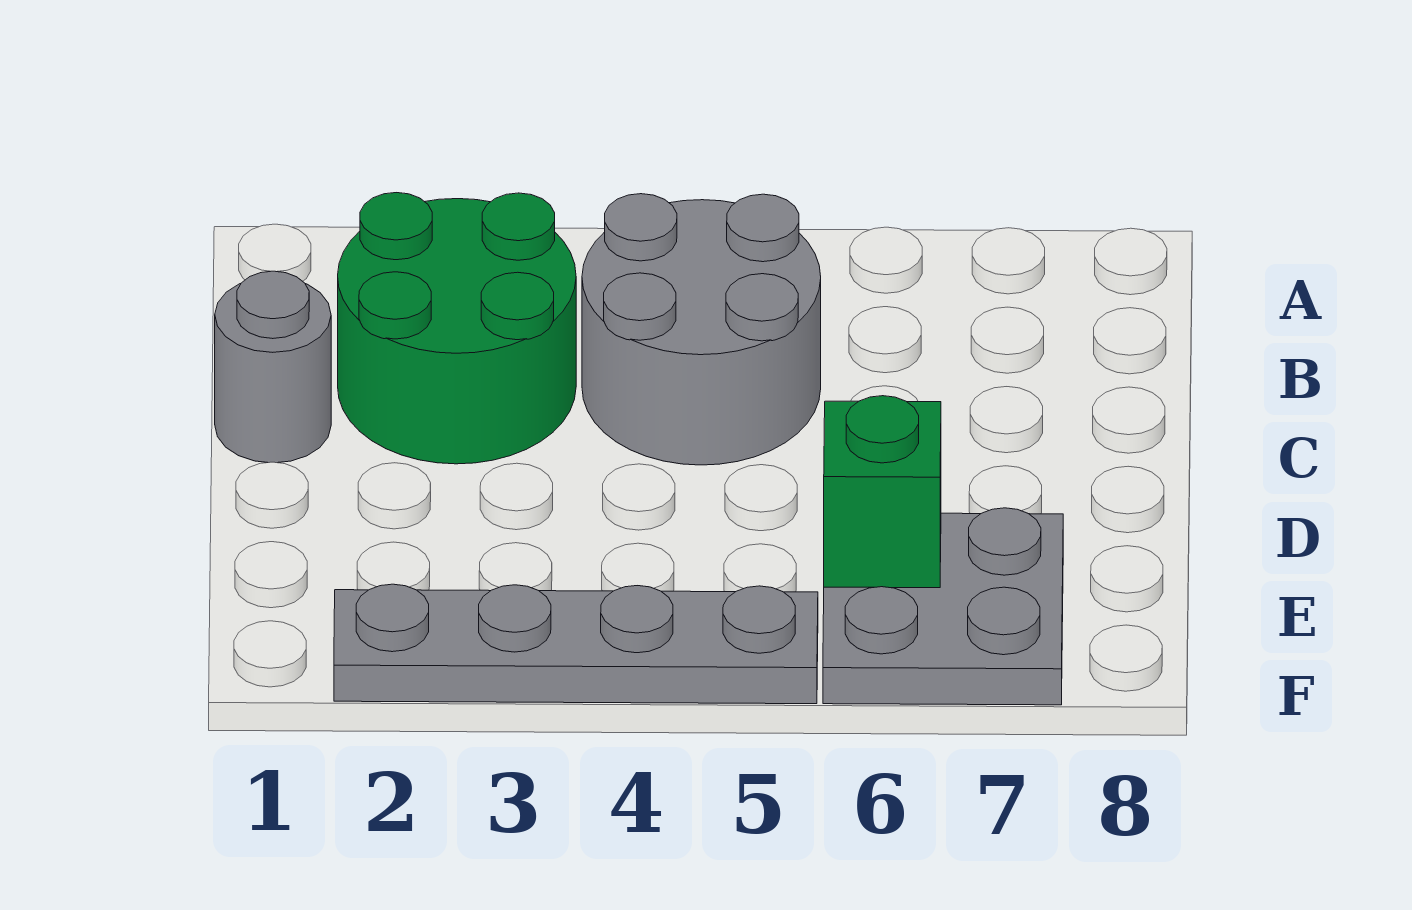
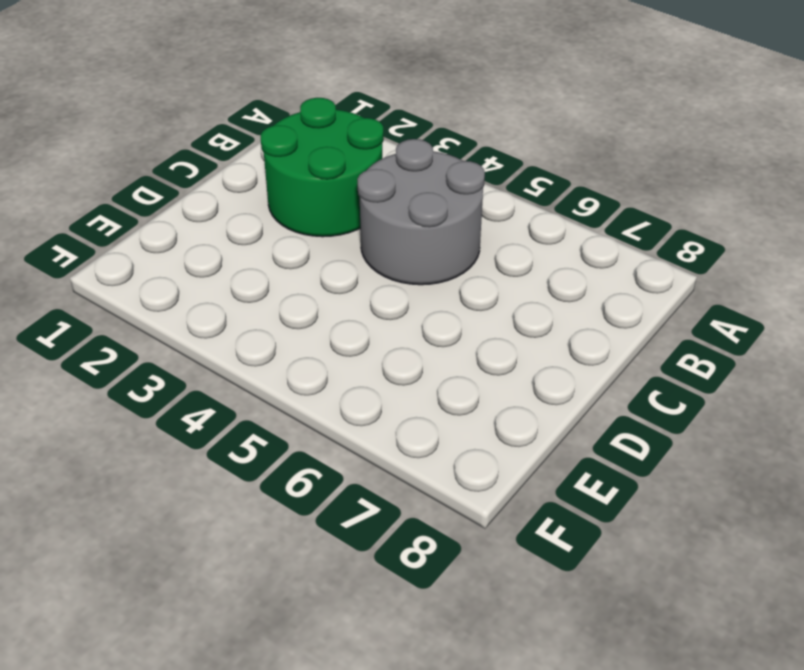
none -> grey 1x1 round brick [215,271,331,463]
none -> grey 2x2 plate [823,508,1063,705]

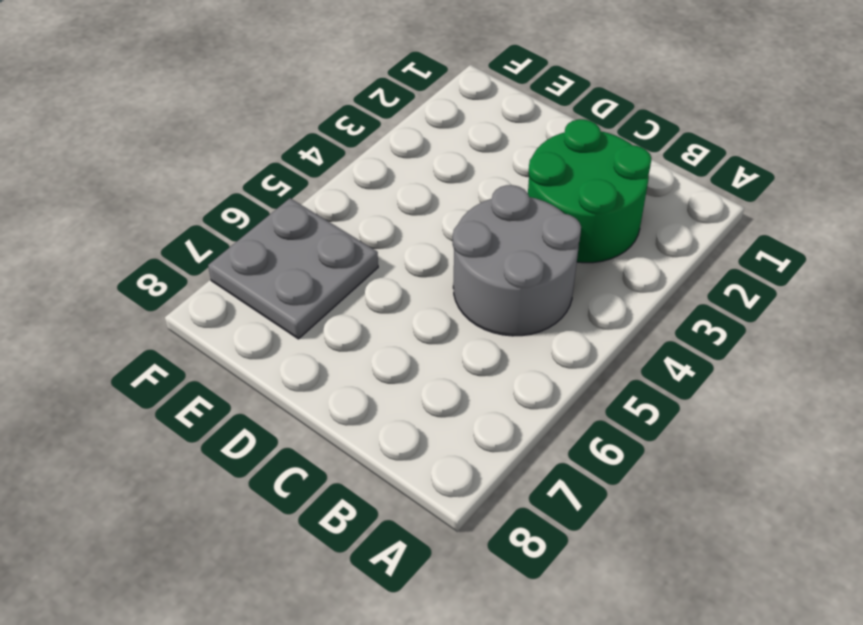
none -> grey 1x1 round brick [215,271,331,463]
none -> grey 1x4 plate [334,584,818,704]

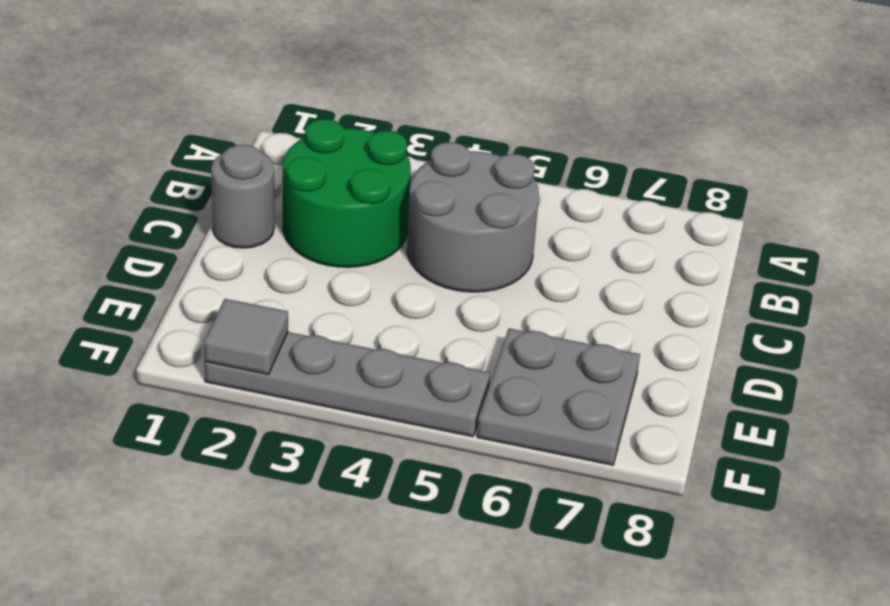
grey 1x1 tile [204,299,288,374] -> none
none -> green 1x1 brick [824,396,941,588]

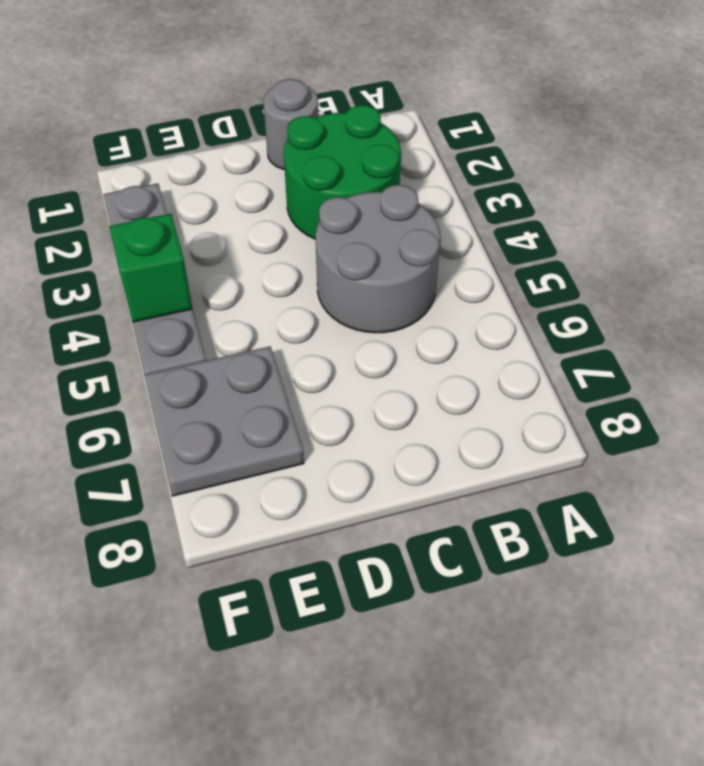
green 1x1 brick [109,214,192,322] -> green 1x1 brick moved to [824,396,941,588]

